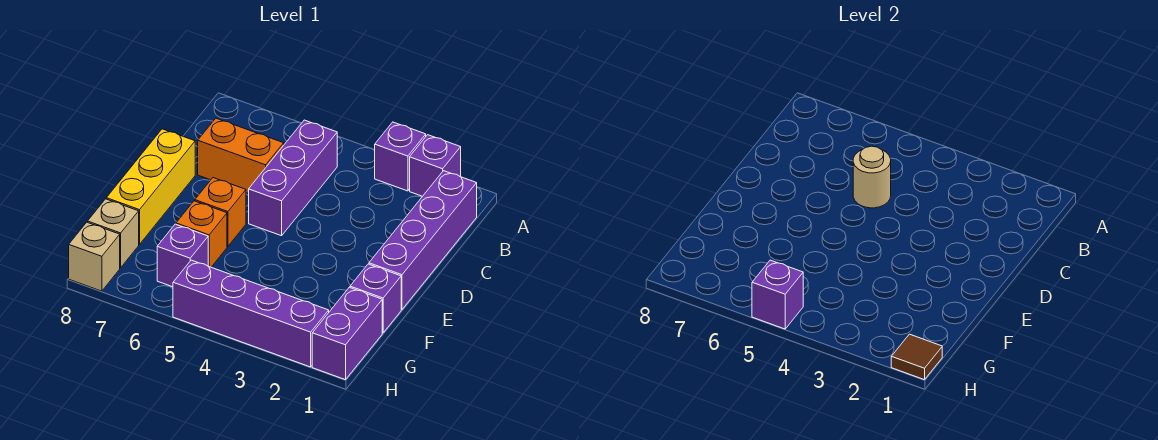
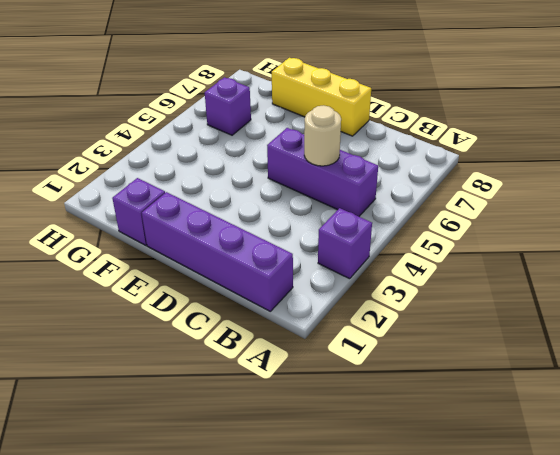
none -> purple 1x1 brick [410,135,461,196]
none -> orange 1x2 brick [198,118,284,194]
none -> orange 1x1 brick [195,178,246,246]

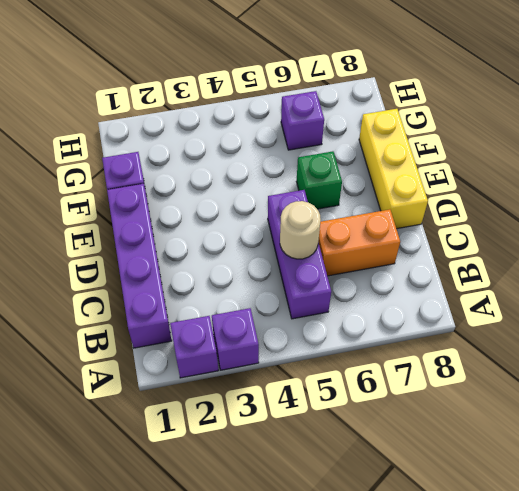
green 1x1 brick [296,151,342,209] -> orange 1x1 brick [195,178,246,246]
none -> orange 1x1 brick [176,201,227,267]
none -> purple 1x2 brick [312,287,382,380]
none -> tan 1x1 brick [88,199,139,268]

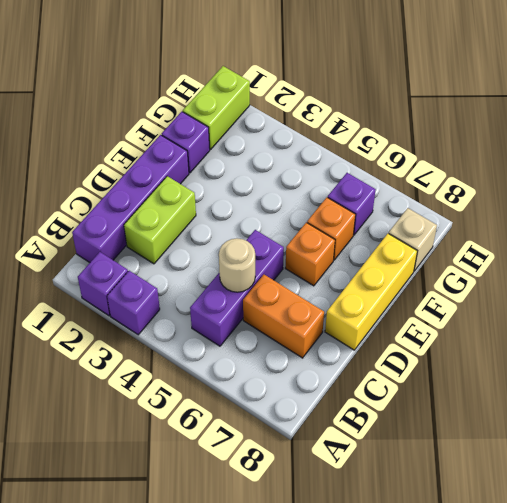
lime 1x2 brick [124,176,196,264] -> none
lime 1x2 brick [183,66,250,150] -> purple 1x2 brick [312,287,382,380]
none -> purple 1x4 brick [173,260,329,367]
none -> tan 1x1 brick [69,222,120,291]
none -> brown 1x1 tile [891,334,942,380]

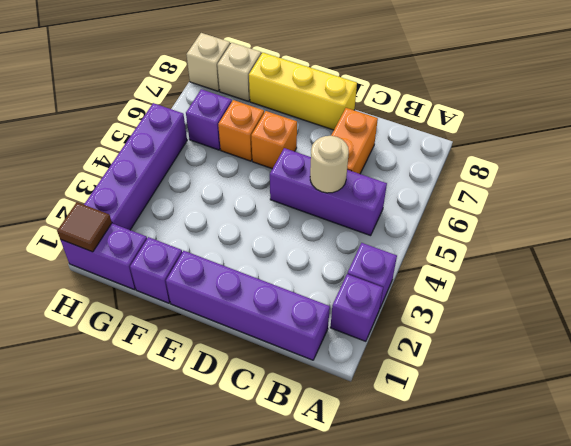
none -> purple 1x1 brick [752,260,803,329]

